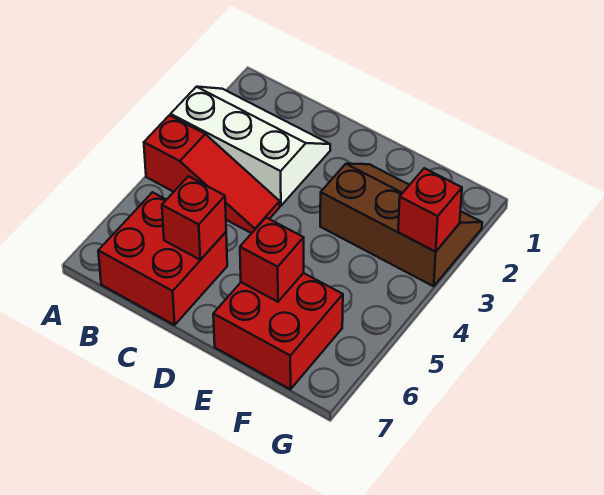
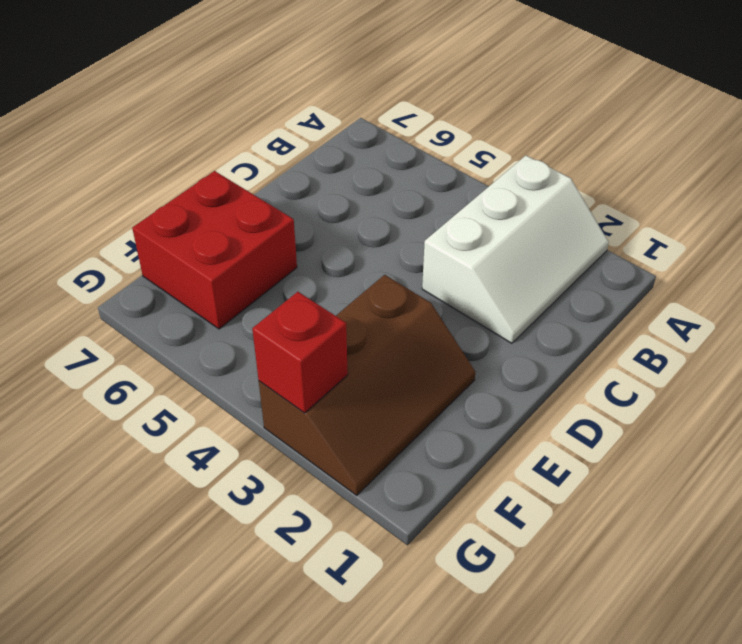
none -> red 1x3 slope [144,115,280,233]
none -> red 2x2 brick [98,192,227,325]

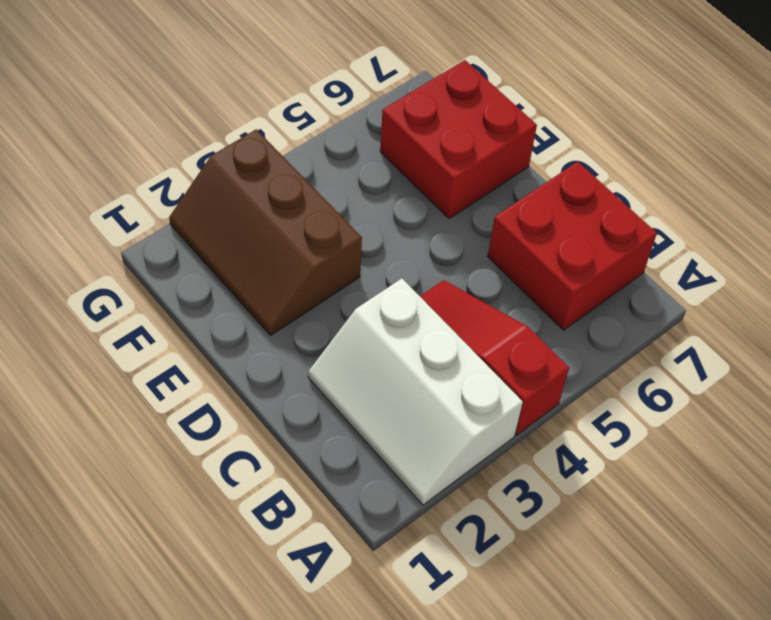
none -> red 1x1 brick [162,176,226,260]
none -> red 1x1 brick [240,218,304,302]

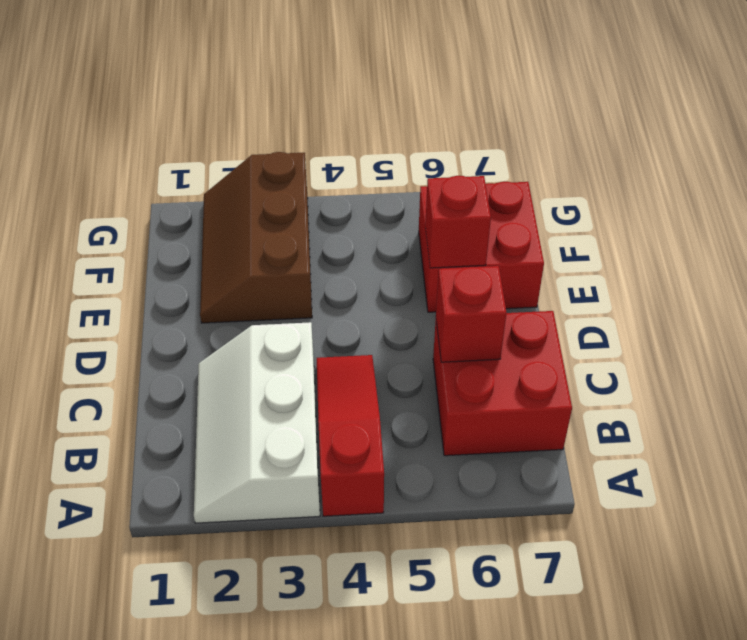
none -> red 1x1 brick [398,168,462,252]

